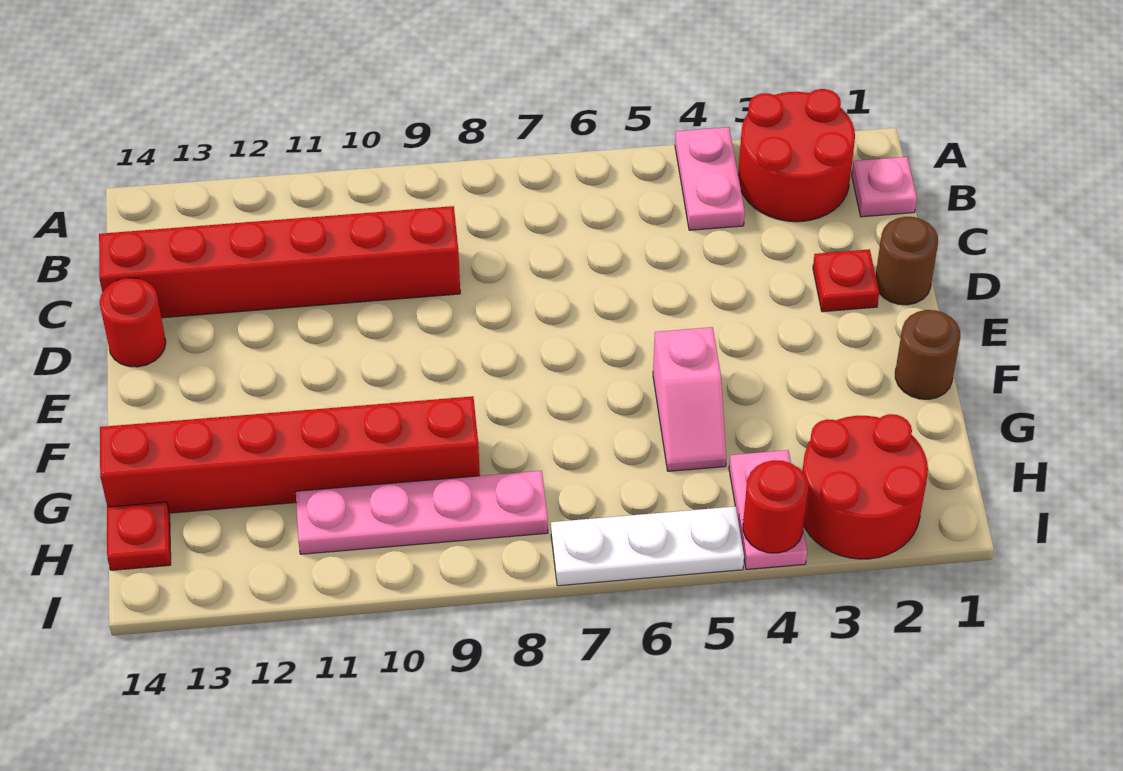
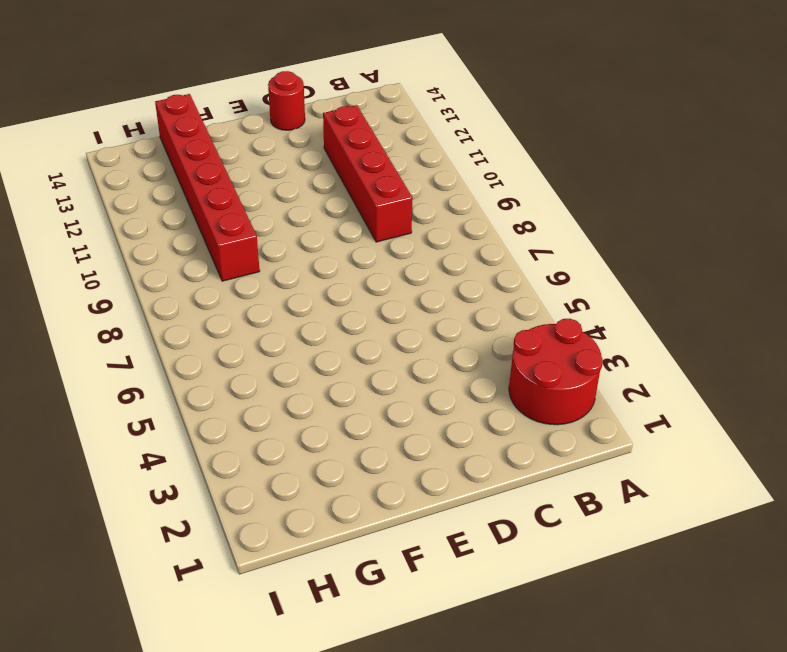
red 1x4 brick [323,105,413,242] -> red 1x6 brick [99,206,460,318]
none -> pink 1x2 plate [675,127,745,230]
none -> pink 1x1 plate [852,157,917,217]
none -> brown 1x1 round brick [876,217,938,305]

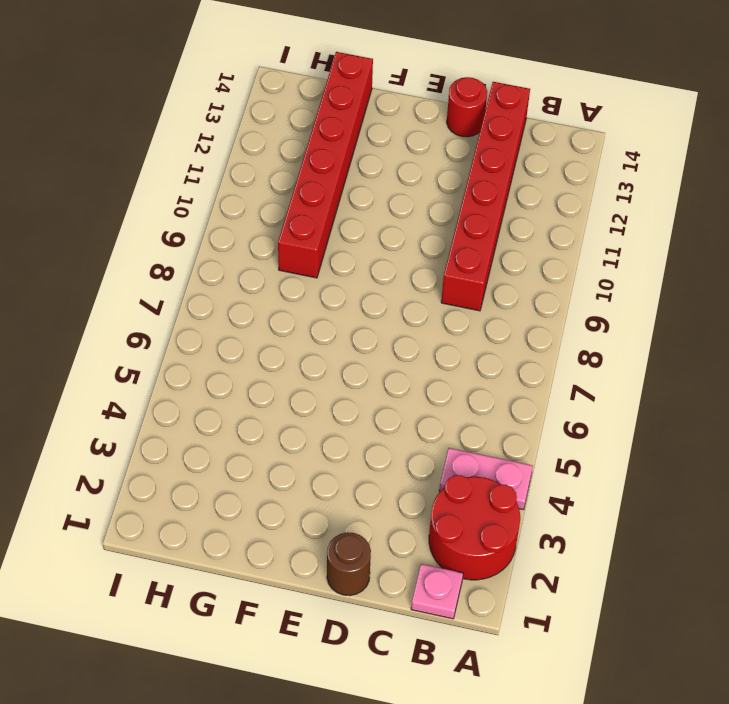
none -> red 1x1 plate [813,249,879,312]
none -> brown 1x1 round brick [895,310,960,399]
none -> pink 1x2 slope [653,327,726,471]

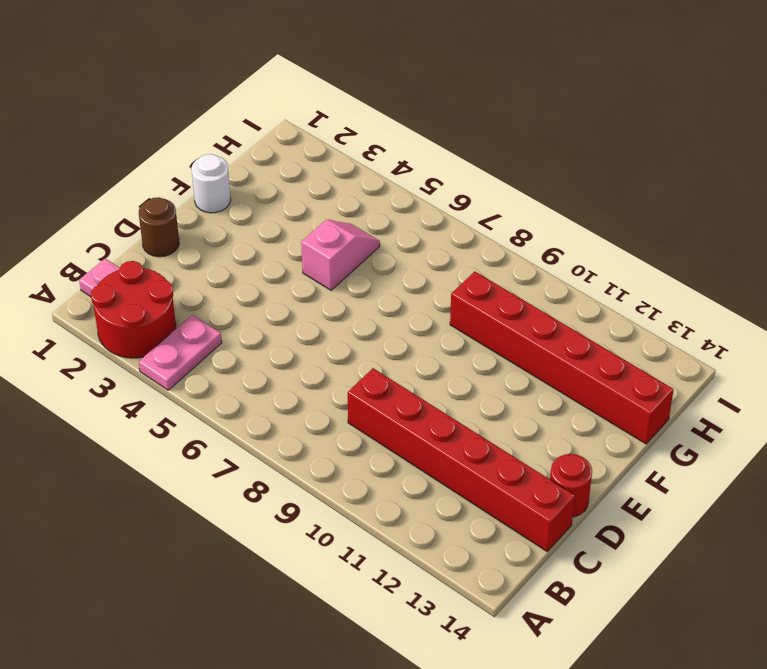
white 1x1 round brick [192,154,231,213] -> brown 1x1 round brick [895,310,960,399]
none -> red 1x1 plate [813,249,879,312]
none -> red 2x2 round brick [802,414,928,559]
none -> pink 1x2 plate [729,450,807,569]

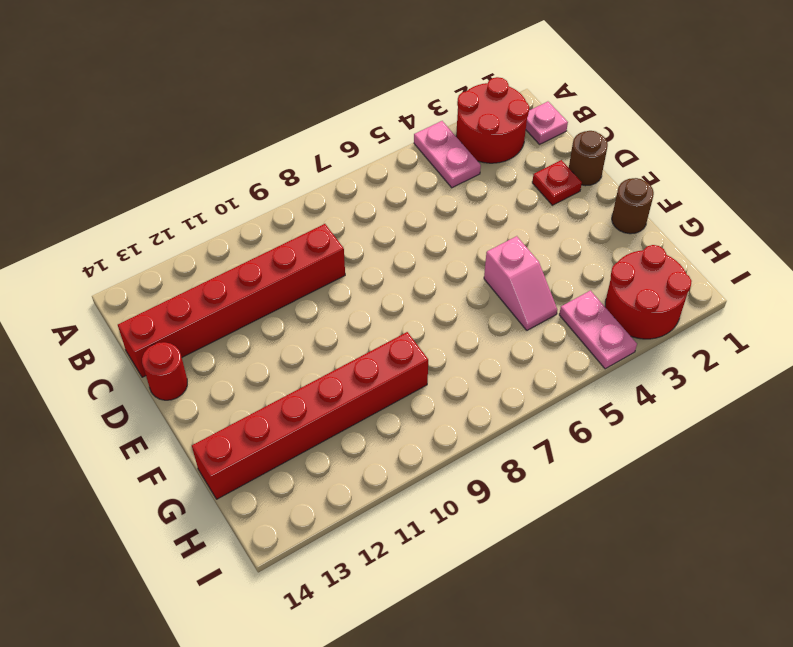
none -> pink 1x4 plate [296,471,548,554]
none -> red 1x1 plate [107,502,171,570]
none -> white 1x3 plate [551,506,744,586]

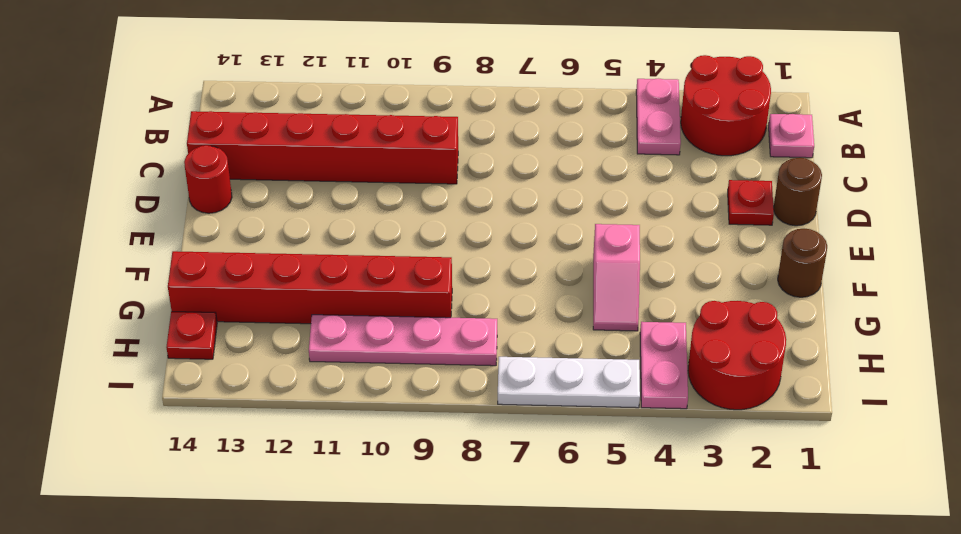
none -> red 1x1 round brick [743,460,808,553]

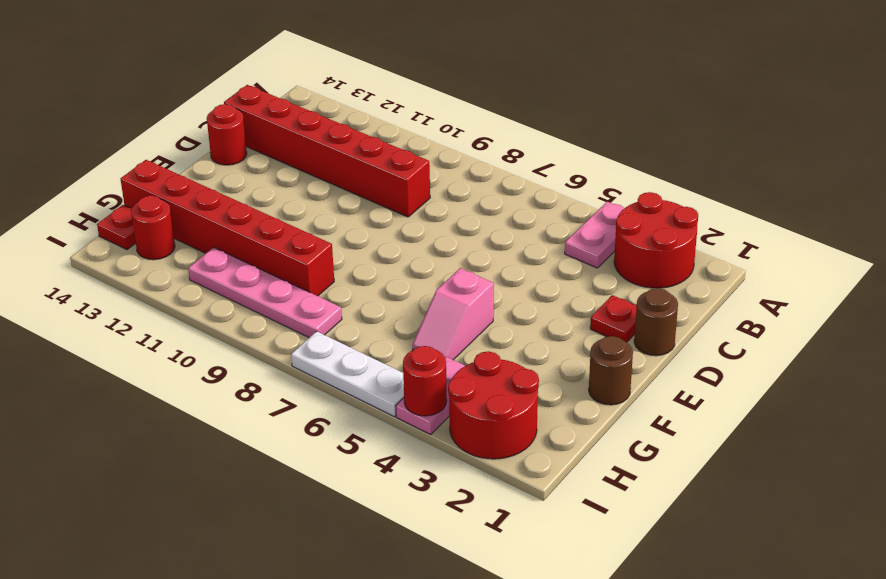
red 1x1 round brick [131,196,175,260] -> none
none -> pink 1x1 plate [852,157,917,217]

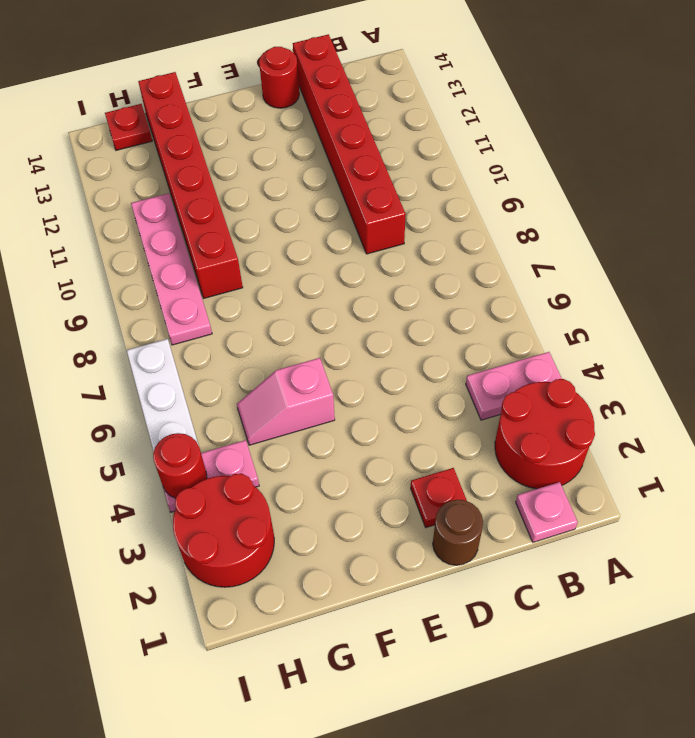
none -> brown 1x1 round brick [895,310,960,399]

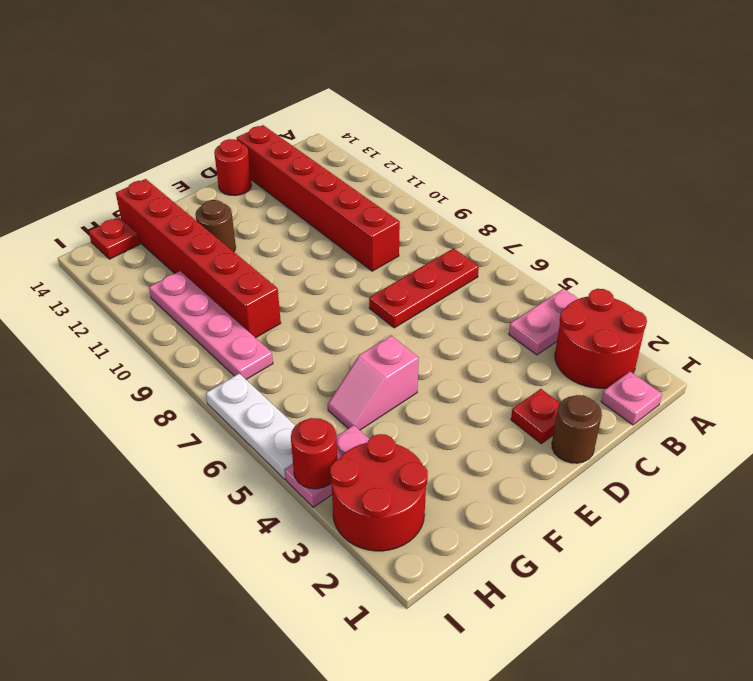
red 1x3 plate [369,248,479,328] -> none
brown 1x1 round brick [195,200,236,252] -> brown 1x1 round brick moved to [895,310,960,399]

